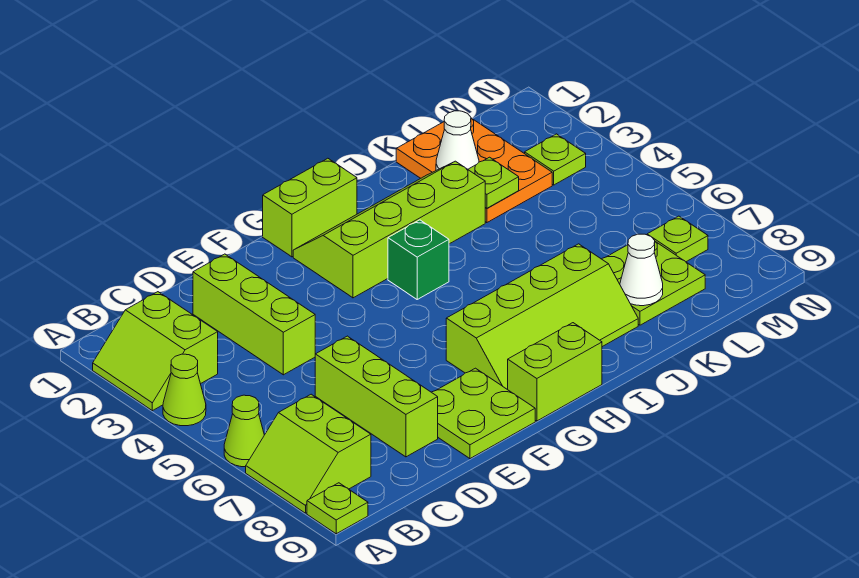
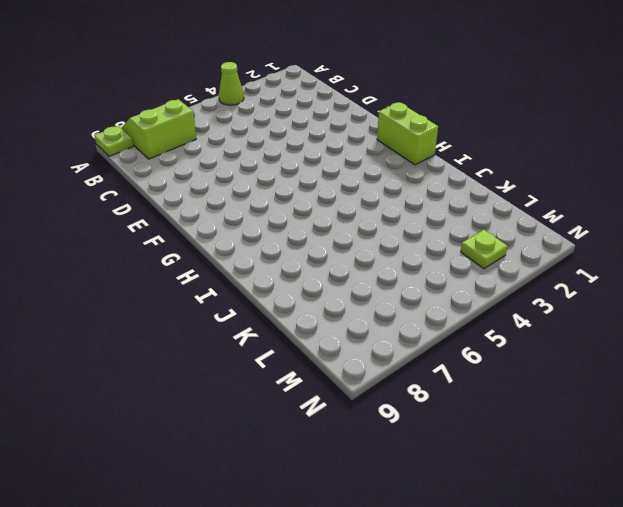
none -> lime 2x2 slope [93,292,218,411]
none -> lime 1x1 cone [224,395,264,467]
none -> lime 1x3 brick [193,254,315,375]

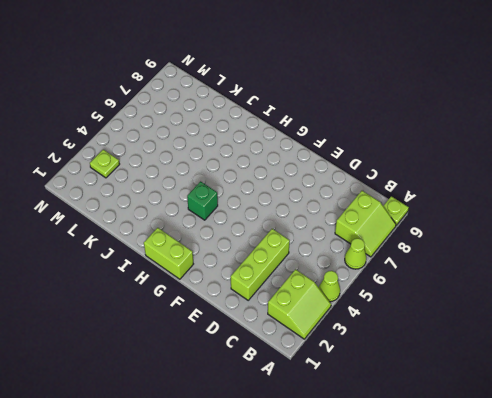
none -> lime 1x3 brick [315,336,438,457]
none -> lime 2x2 plate [432,368,535,459]
none -> lime 2x4 slope [293,161,485,298]

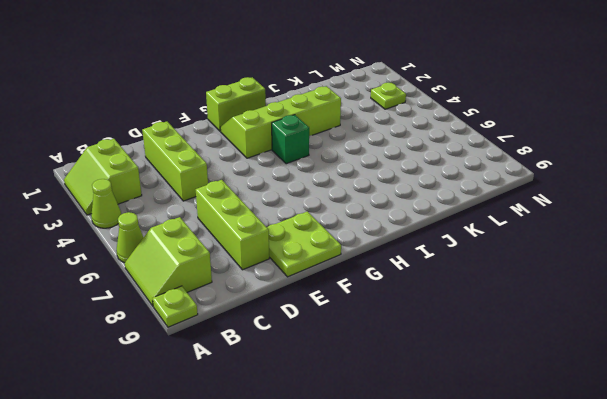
none -> lime 2x4 slope [446,244,638,390]
none -> lime 1x2 brick [508,323,602,421]
none -> orange 2x3 plate [396,118,552,223]

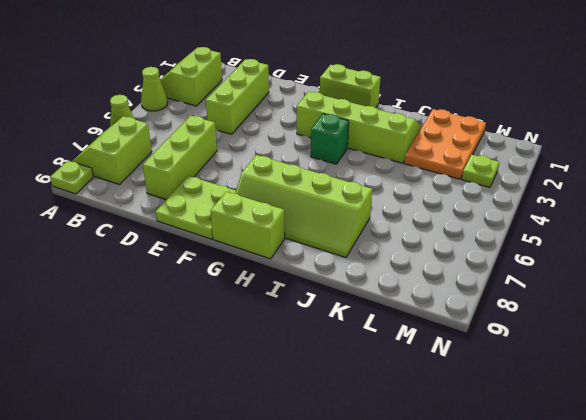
none -> lime 2x2 plate [602,242,705,325]
none -> lime 1x1 plate [647,216,708,262]
none -> white 1x1 cone [436,111,479,170]

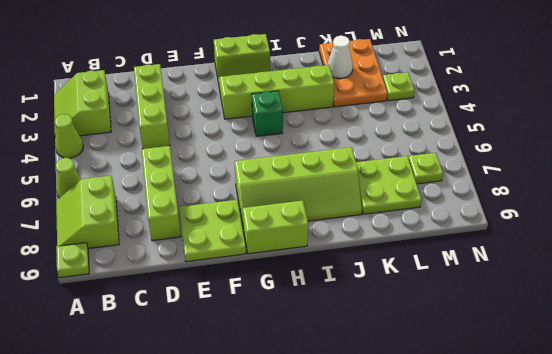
none -> lime 1x1 plate [468,157,519,208]
none -> white 1x1 cone [620,234,663,306]

